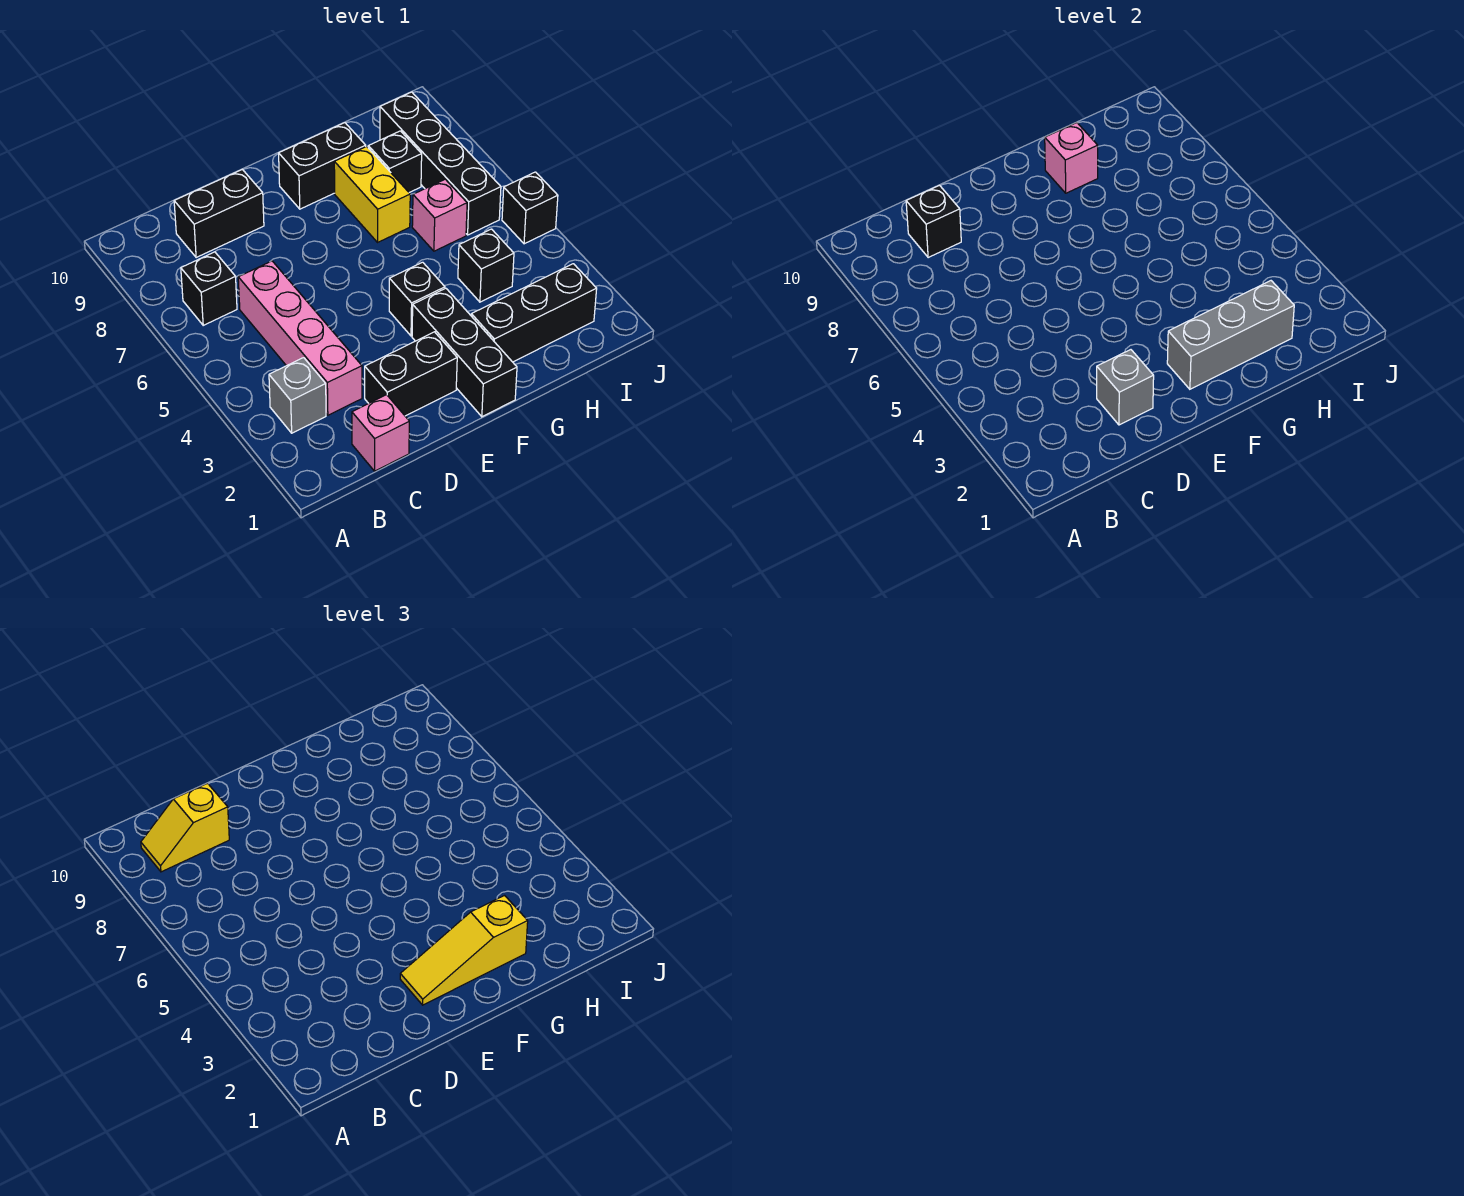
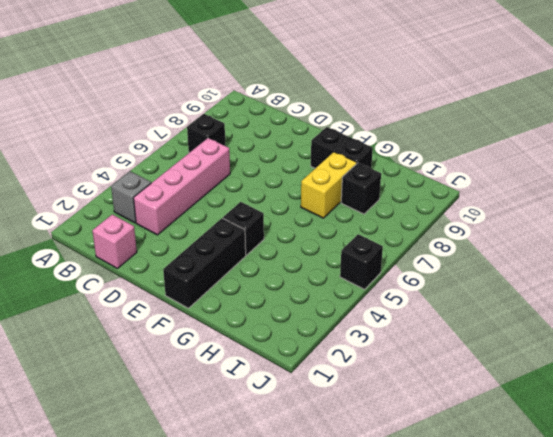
none -> black 1x2 brick [174,169,264,258]
none -> black 1x2 brick [365,332,457,416]
none -> black 1x3 brick [471,264,597,362]

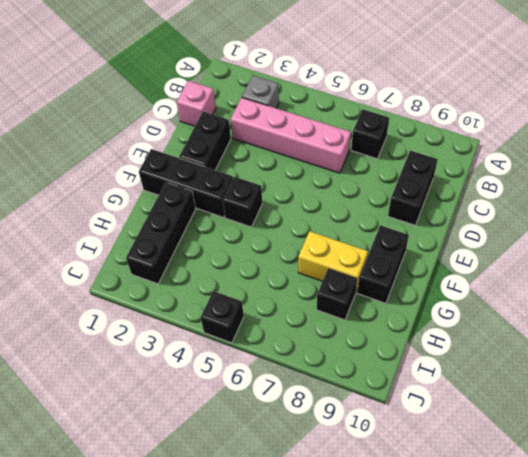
none -> black 1x1 brick [458,229,514,302]
none -> pink 1x1 brick [412,179,467,251]
none -> black 1x4 brick [380,92,501,235]

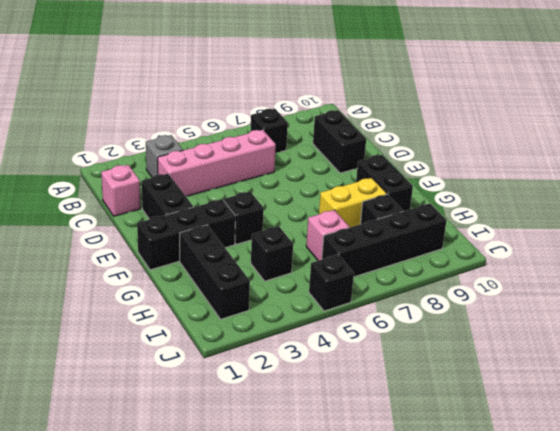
none -> black 1x1 brick [906,185,961,258]
none -> grey 1x1 brick [1097,350,1154,425]
none -> grey 1x3 brick [1167,281,1294,389]

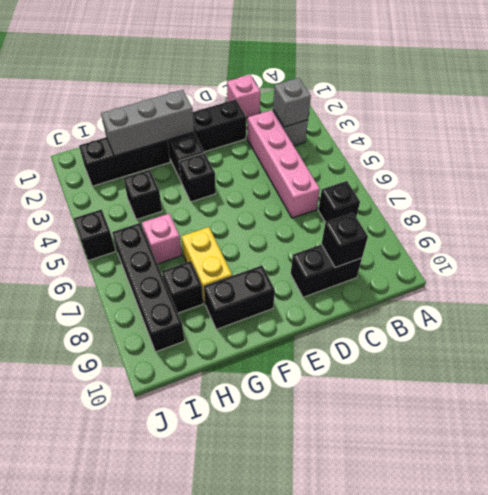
grey 1x1 brick [273,78,311,127] -> grey 1x1 brick moved to [1097,350,1154,425]
none -> pink 1x1 brick [1045,123,1098,193]
none -> yellow 1x2 slope [141,783,229,872]
none -> yellow 1x3 slope [400,896,528,1005]

